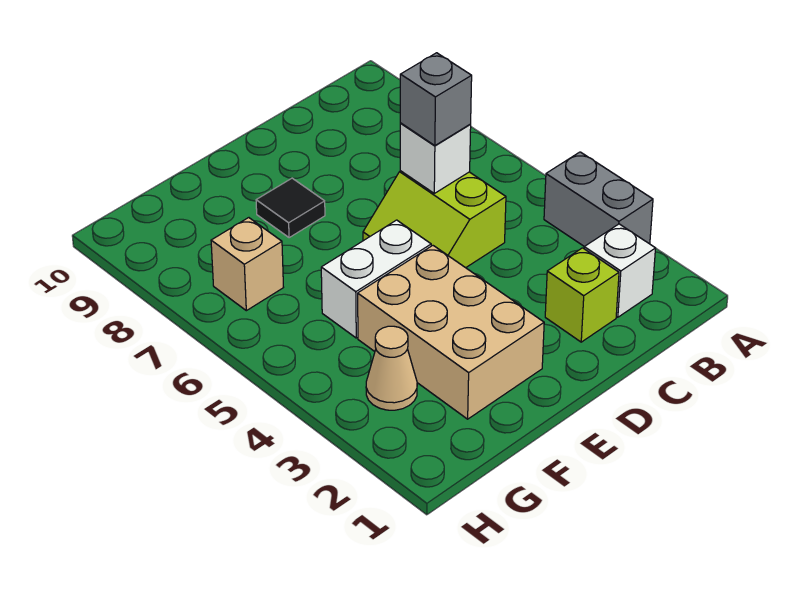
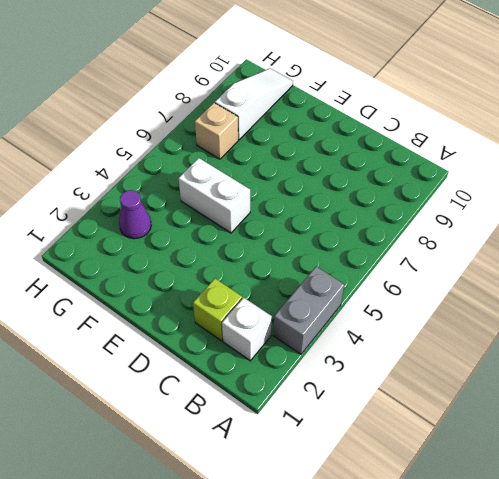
purple 1x1 cone [119,190,151,239] -> tan 1x1 cone [366,326,417,410]
white 1x3 slope [215,69,293,140] -> none
none -> lime 2x2 slope [363,171,506,268]
none -> tan 2x3 brick [358,246,544,419]

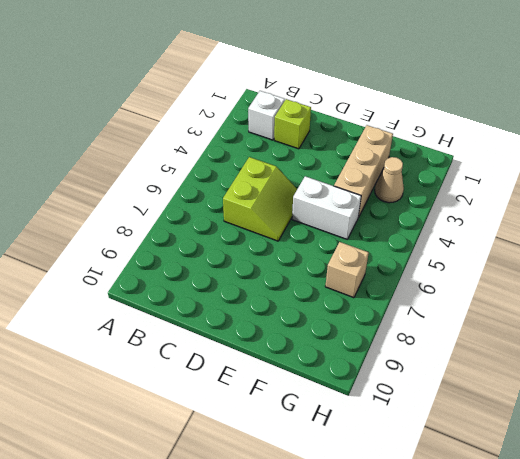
tan 1x3 brick [334,125,393,217] -> tan 2x3 brick [358,246,544,419]
none -> grey 1x2 brick [544,152,653,247]
none -> black 1x1 tile [256,178,325,238]

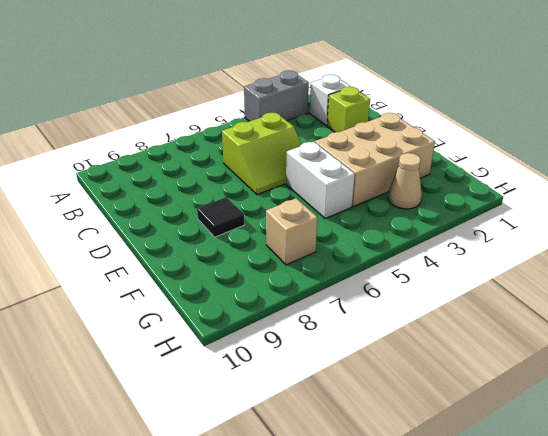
none -> white 1x1 brick [400,123,471,193]
none -> grey 1x1 brick [400,53,472,146]

